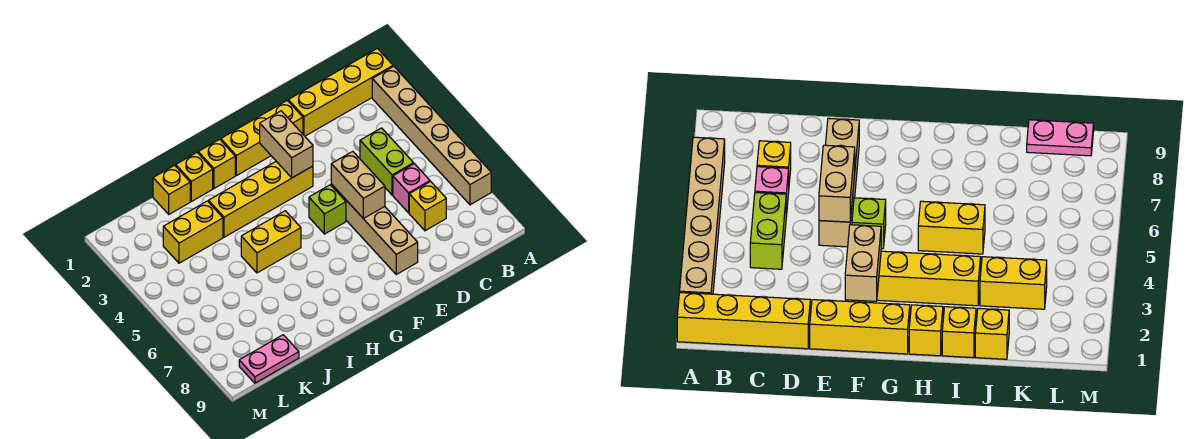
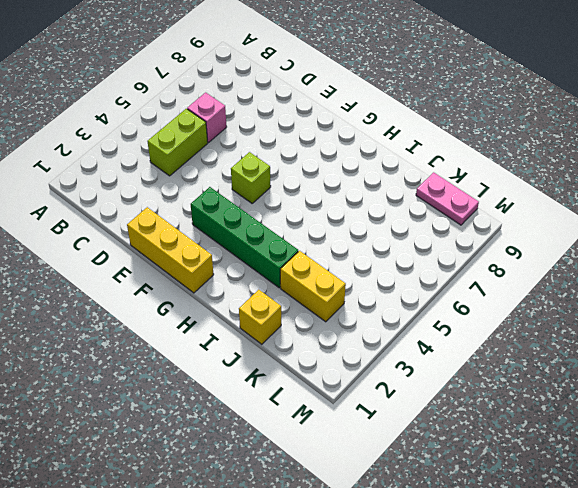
green 1x4 brick [191,187,298,288] -> yellow 1x4 brick [208,162,313,237]
none -> yellow 1x4 brick [288,48,393,136]
none -> tan 1x6 brick [372,66,491,205]
none -> yellow 1x1 brick [409,182,446,231]

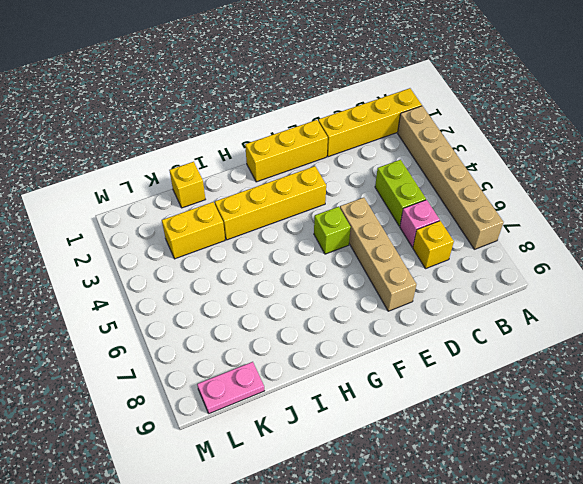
none -> yellow 1x1 brick [198,139,235,188]
none -> yellow 1x2 brick [241,211,301,273]
none -> yellow 1x1 brick [176,153,213,201]

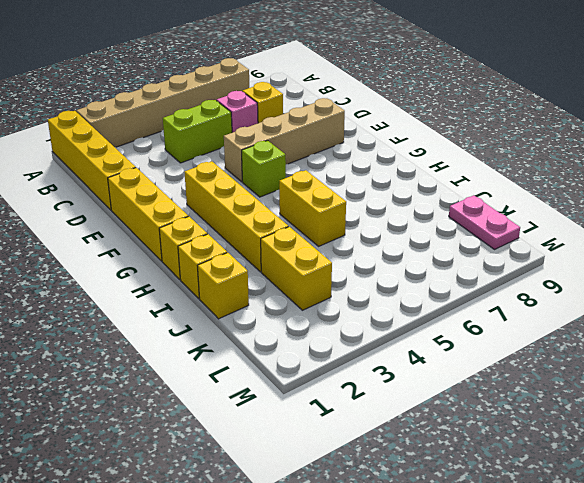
none -> tan 1x2 brick [331,151,385,218]
none -> tan 1x2 brick [260,111,313,178]

